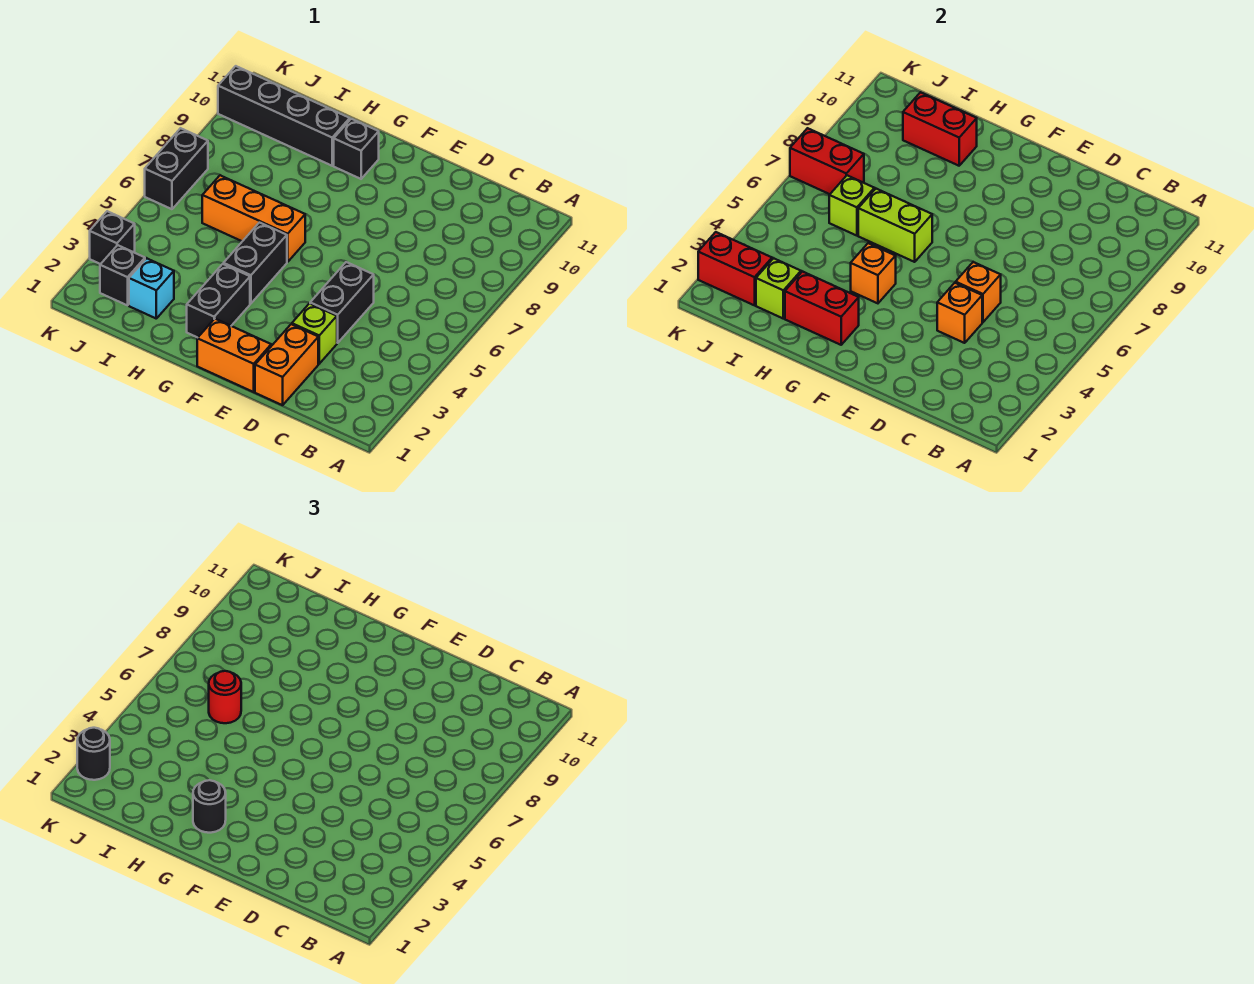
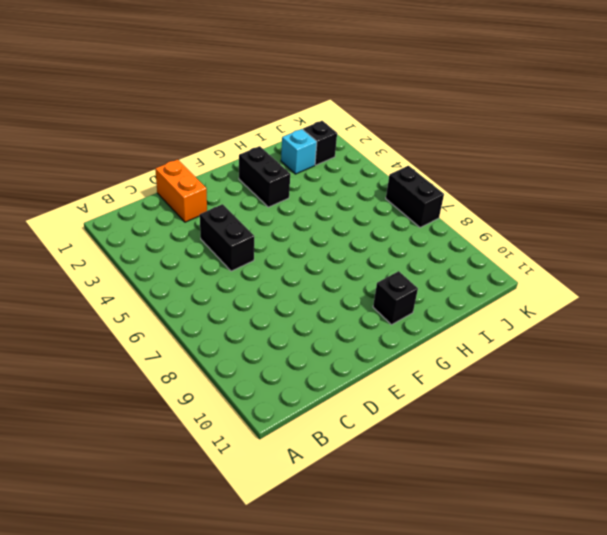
none -> lime 1x1 brick [292,303,337,364]
none -> orange 1x2 brick [197,319,271,392]
none -> black 1x2 brick [224,223,287,303]

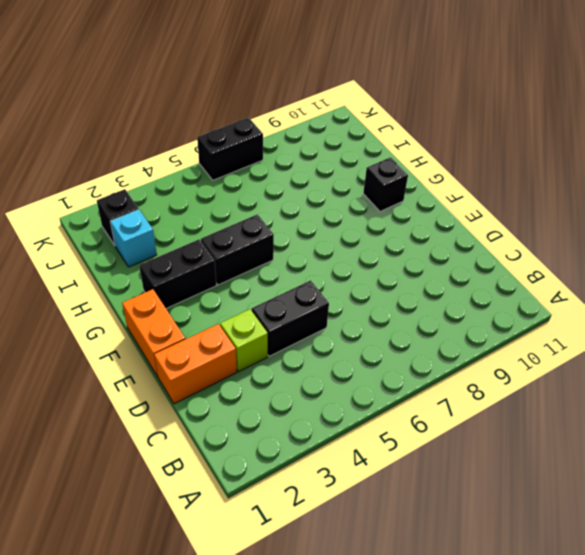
none -> orange 1x3 brick [202,175,305,262]
none -> black 1x4 brick [218,66,350,166]
none -> black 1x1 brick [90,211,135,264]

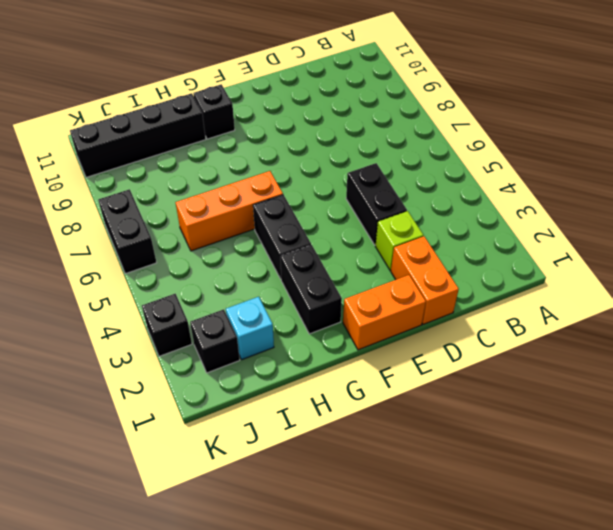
none -> orange 1x1 brick [937,283,982,343]
none -> orange 1x1 brick [956,262,1001,322]
none -> red 1x2 brick [785,271,859,345]

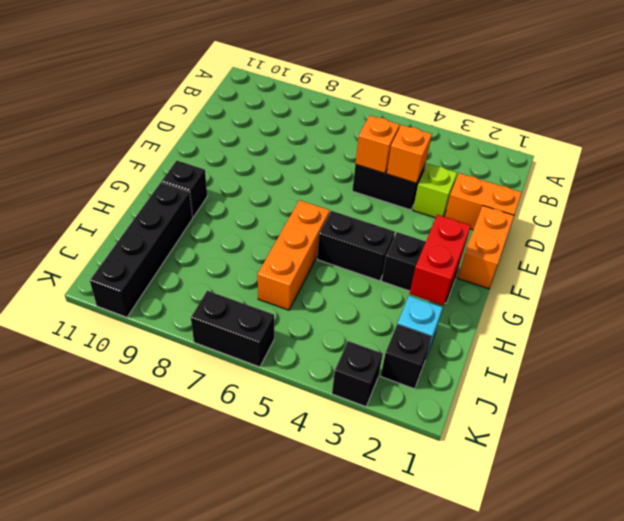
none -> orange 1x1 brick [851,243,896,303]
none -> lime 1x2 brick [858,189,932,262]
none -> red 1x2 brick [903,92,977,166]

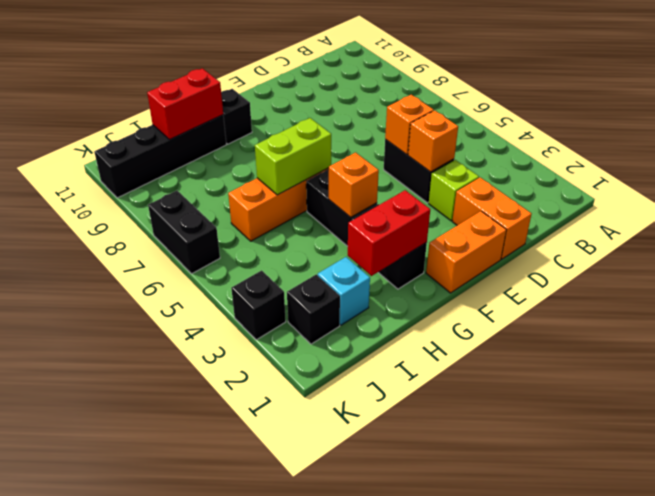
none -> lime 1x1 brick [756,258,801,318]
none -> lime 1x1 brick [829,175,874,236]
none -> red 1x2 brick [698,232,772,305]

